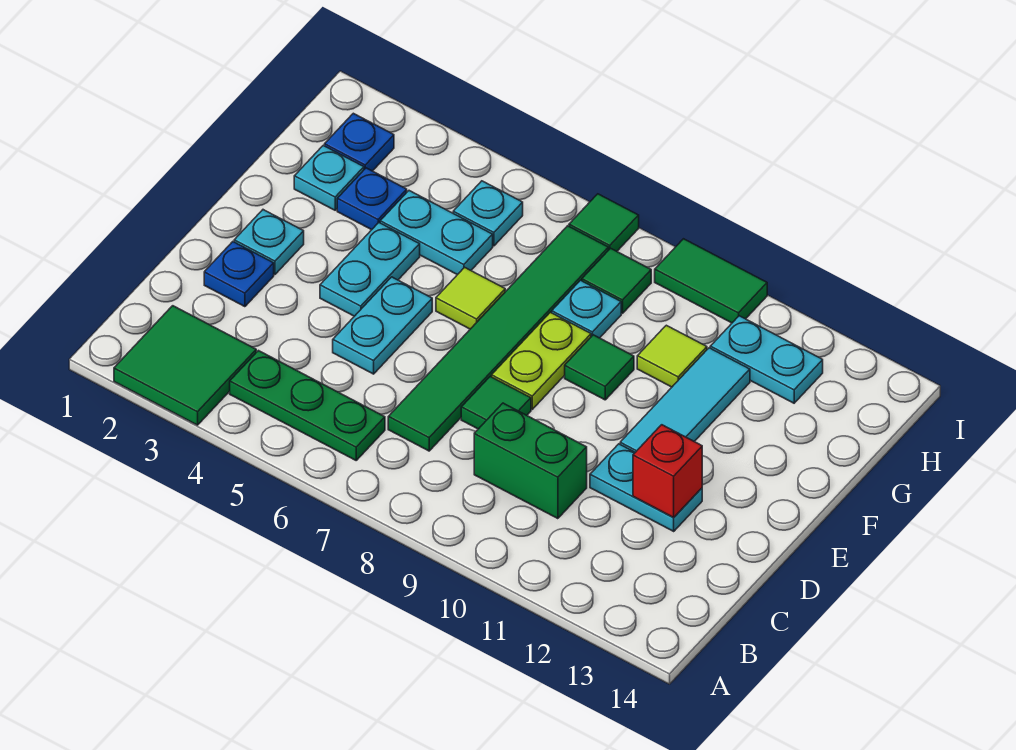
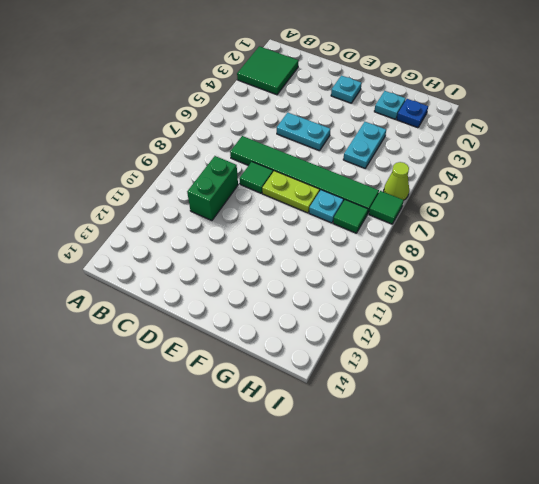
lime 1x1 cone [384,162,409,200] -> none
none -> green 1x3 plate [230,351,385,460]
none -> blue 1x1 plate [204,242,274,307]
none -> cyan 1x2 plate [590,444,702,531]

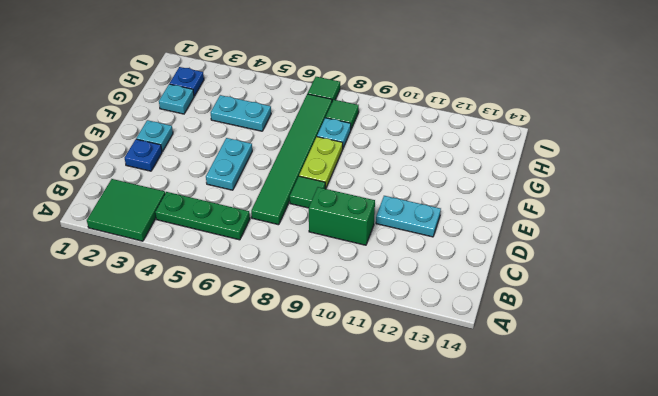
none -> cyan 1x2 plate [320,223,420,316]
none -> cyan 1x3 tile [620,348,750,452]
none -> lime 1x1 tile [436,267,505,329]

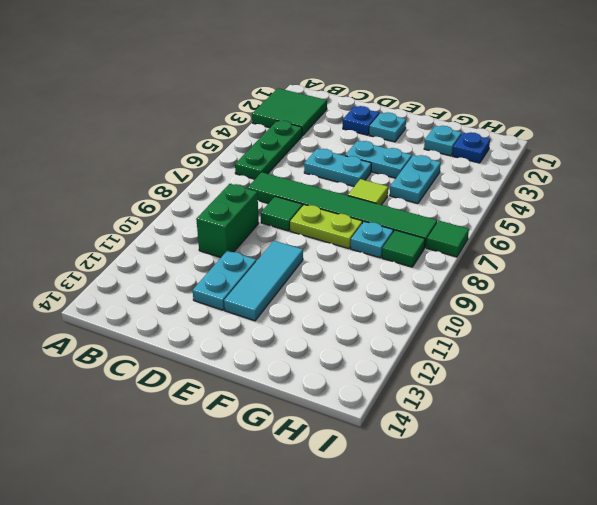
cyan 1x3 tile [224,241,303,321] -> cyan 1x3 tile turned to [620,348,750,452]
none -> green 1x1 tile [565,335,634,400]
none -> blue 1x1 plate [337,168,407,230]
none -> lime 1x1 tile [637,325,707,387]

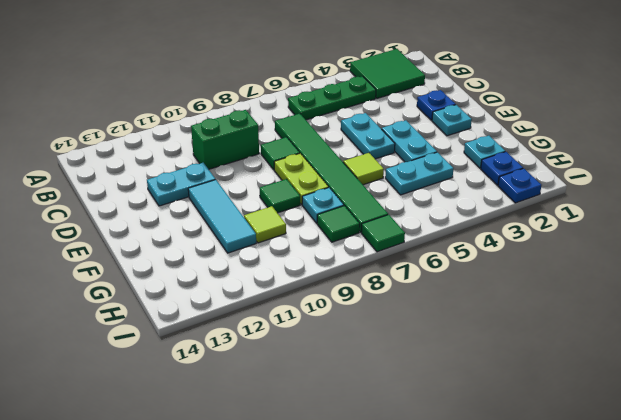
blue 1x1 plate [498,168,541,203] -> blue 1x1 plate moved to [337,168,407,230]
none -> cyan 1x1 plate [453,181,523,246]
none -> cyan 1x2 plate [710,316,823,403]
none -> green 1x2 tile [655,239,767,323]

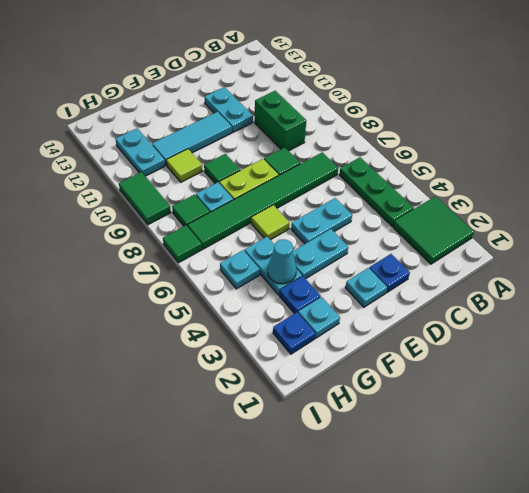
cyan 1x1 cone [268,239,297,284] -> none
none -> red 1x1 brick [633,425,702,517]

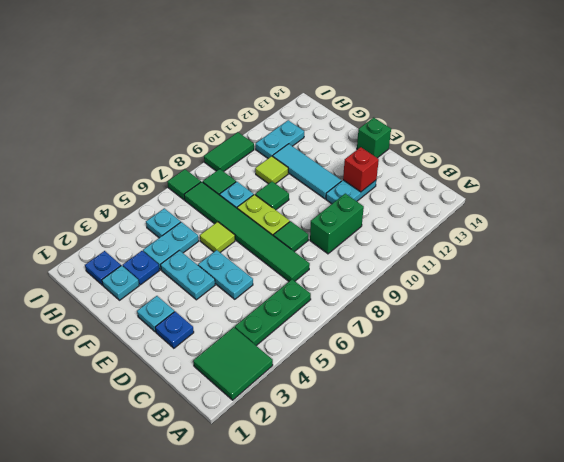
green 1x1 brick [357,118,391,158] -> none

